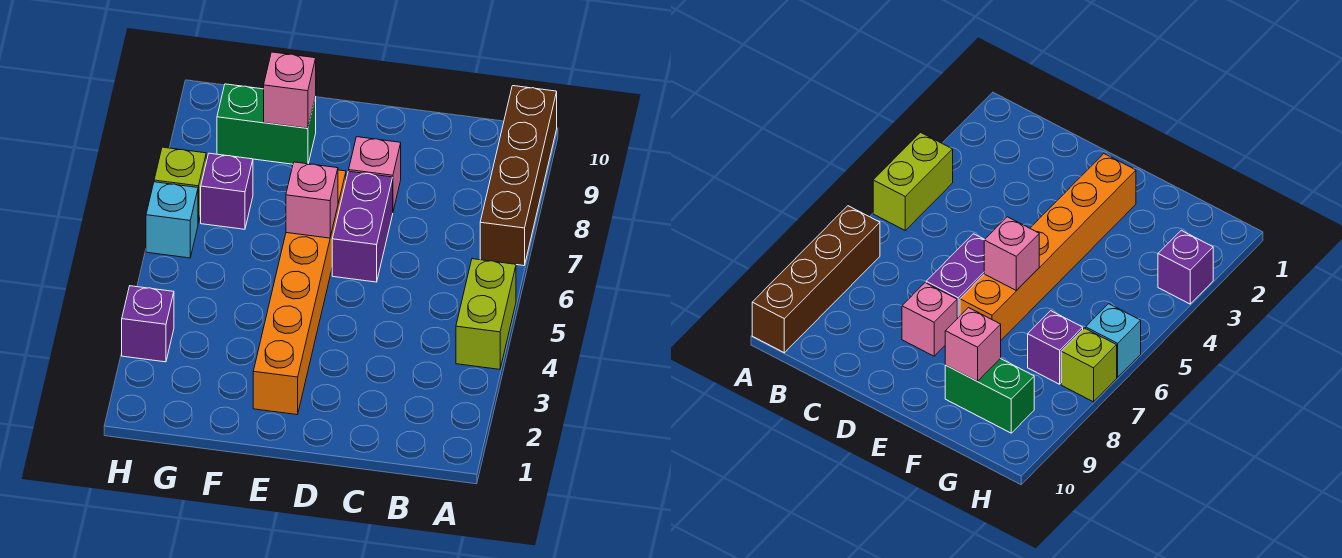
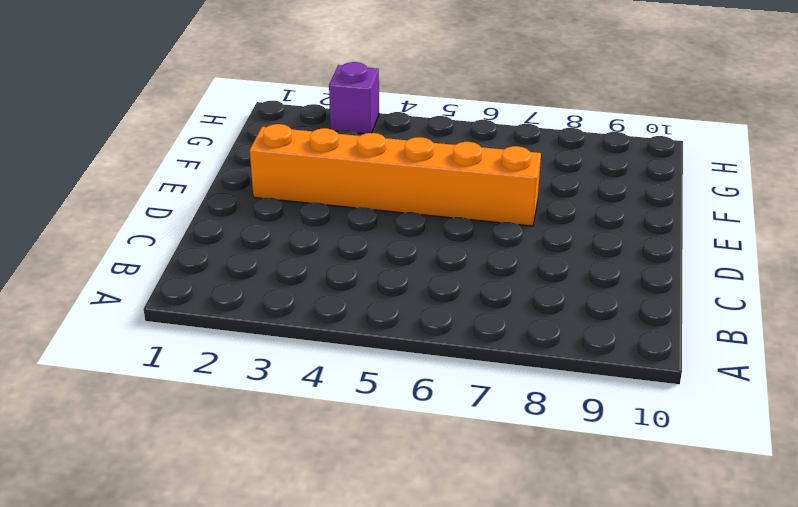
none -> lime 1x2 brick [456,259,516,369]
none -> brown 1x4 brick [480,86,557,266]
none -> purple 1x2 brick [332,171,393,282]

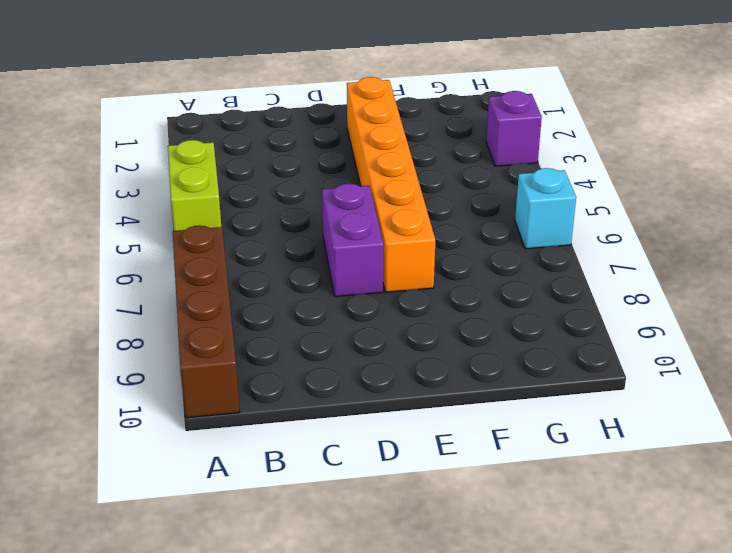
none -> pink 1x1 brick [349,137,401,211]
none -> green 1x2 brick [217,84,316,164]
none -> purple 1x1 brick [201,153,253,229]

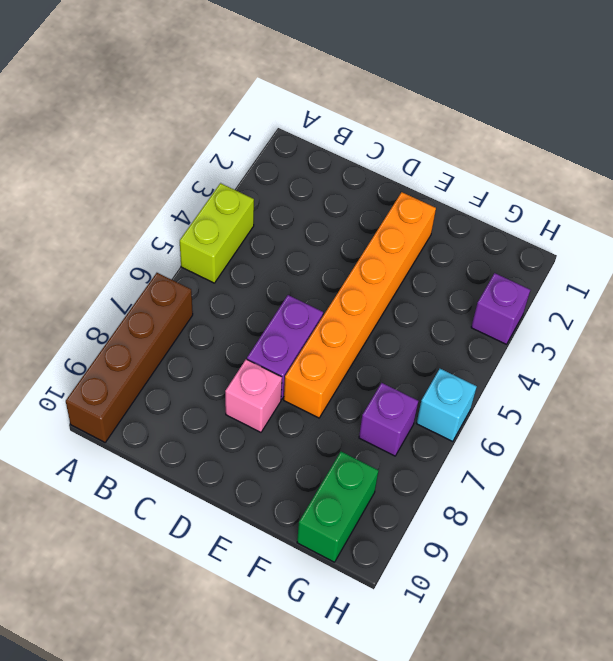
green 1x2 brick [297,452,379,562] -> green 1x2 brick turned to [217,84,316,164]
none -> lime 1x1 brick [154,147,206,223]
none -> pink 1x1 brick [286,162,338,238]
none -> pink 1x1 brick [264,52,316,128]

